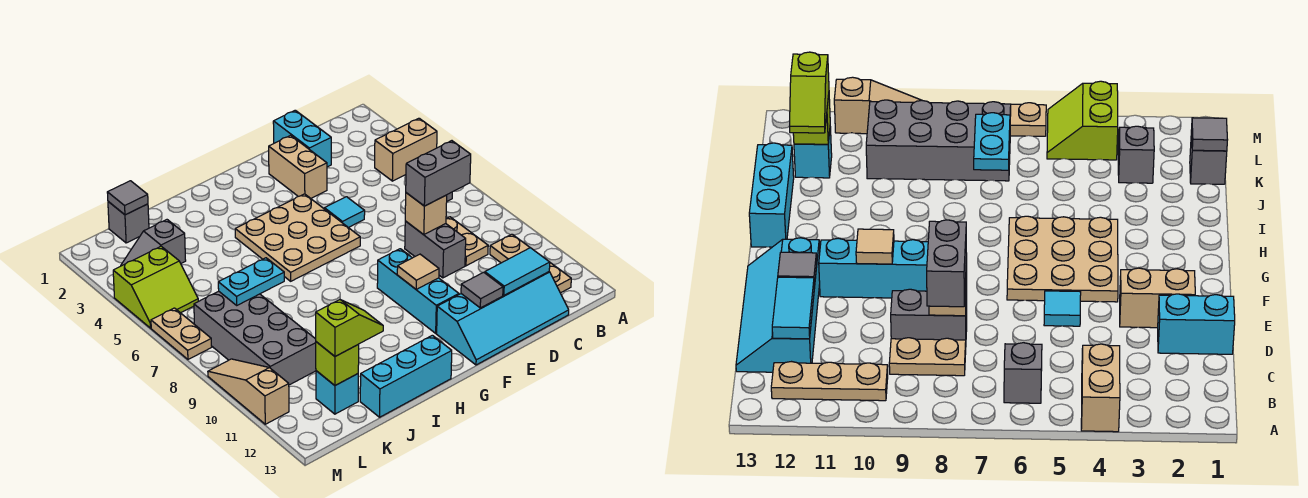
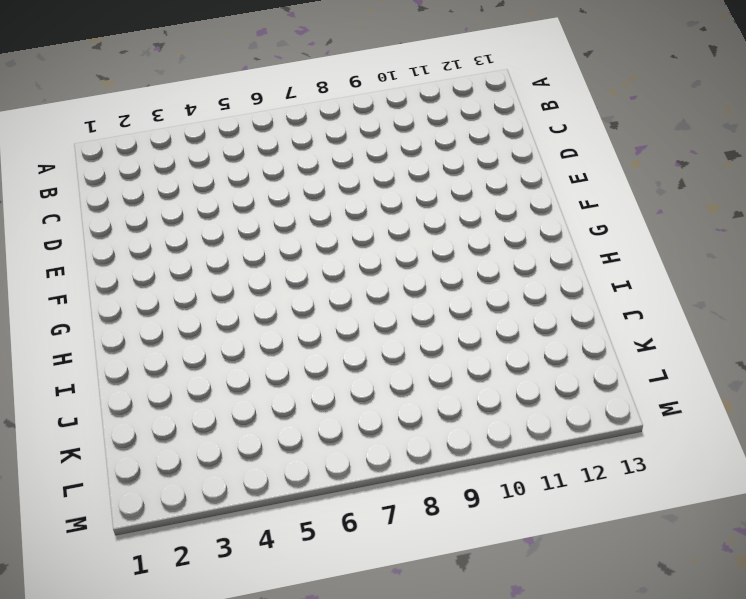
none -> tan 1x2 brick [375,118,437,181]
none -> grey 1x1 brick [1004,343,1042,403]
none -> tan 1x3 plate [490,234,571,293]

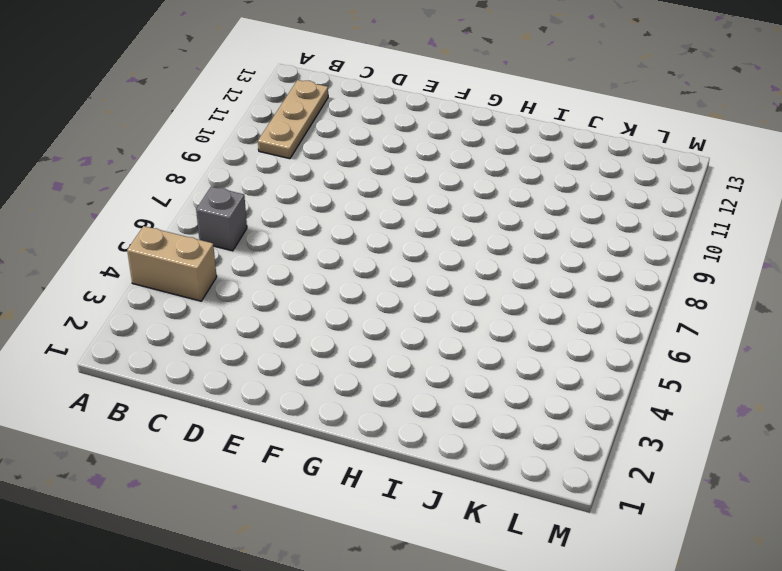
none -> tan 1x2 plate [446,217,488,266]
none -> cyan 2x4 slope [437,272,569,365]
none -> cyan 1x2 brick [273,110,331,167]

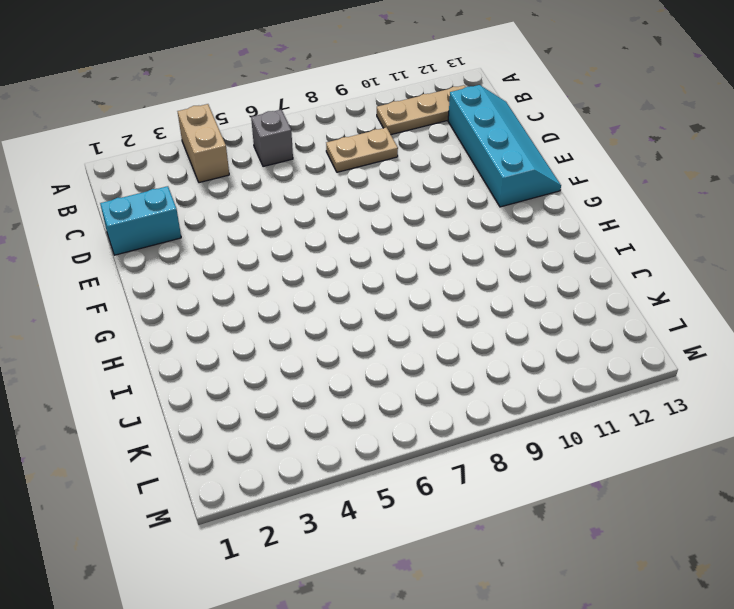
none -> grey 1x2 brick [405,221,466,278]
none -> tan 1x2 brick [269,135,327,198]
none -> cyan 1x1 tile [324,197,365,228]

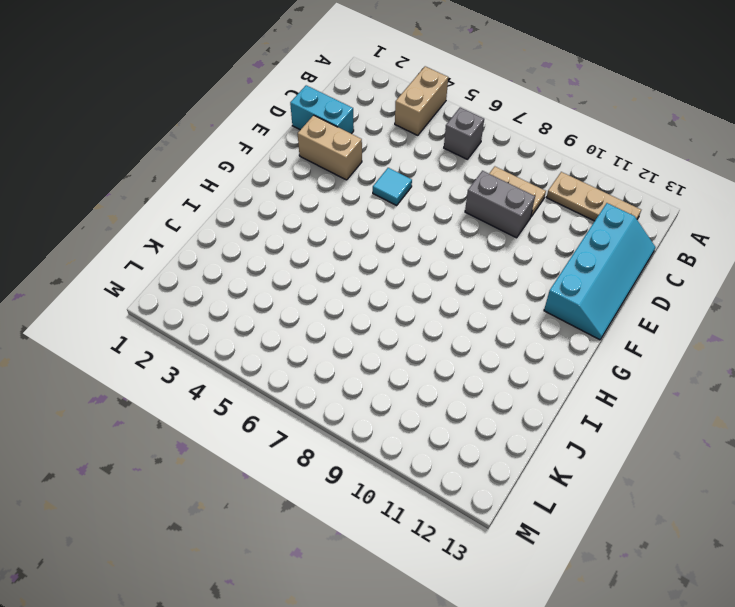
none -> tan 3x3 plate [235,194,360,281]
none -> cyan 1x3 brick [377,249,459,333]
none -> cyan 1x3 brick [360,335,452,417]

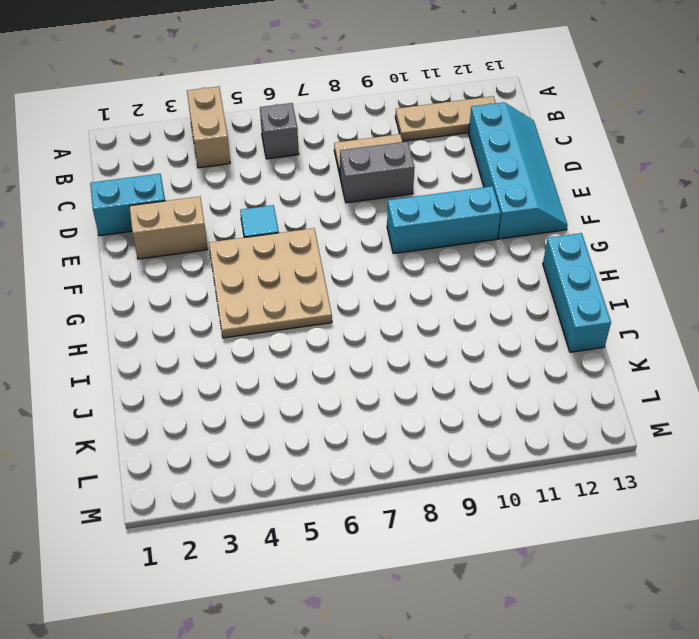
none -> grey 1x1 brick [108,202,149,243]
none -> grey 1x2 slope [121,220,186,266]
none -> grey 2x4 brick [194,291,316,385]

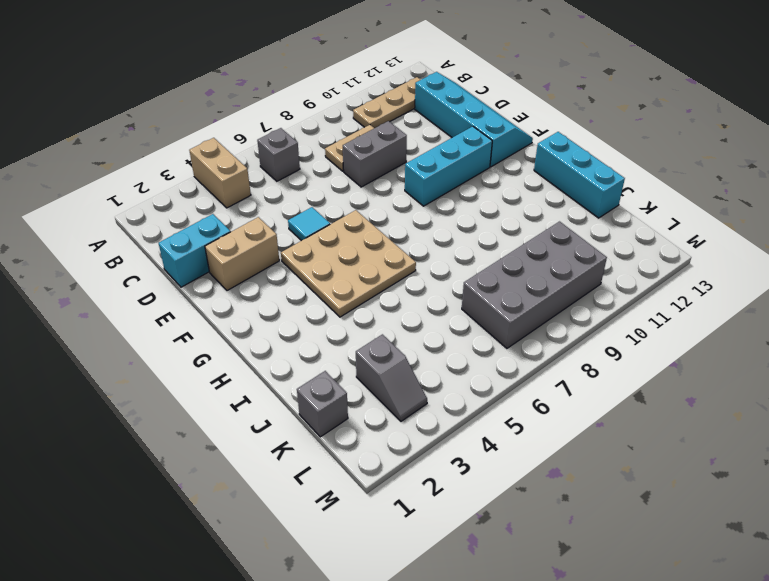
none -> cyan 1x1 brick [316,371,358,414]
none -> lime 2x2 slope [113,246,198,328]
none -> tan 1x2 plate [151,308,212,359]

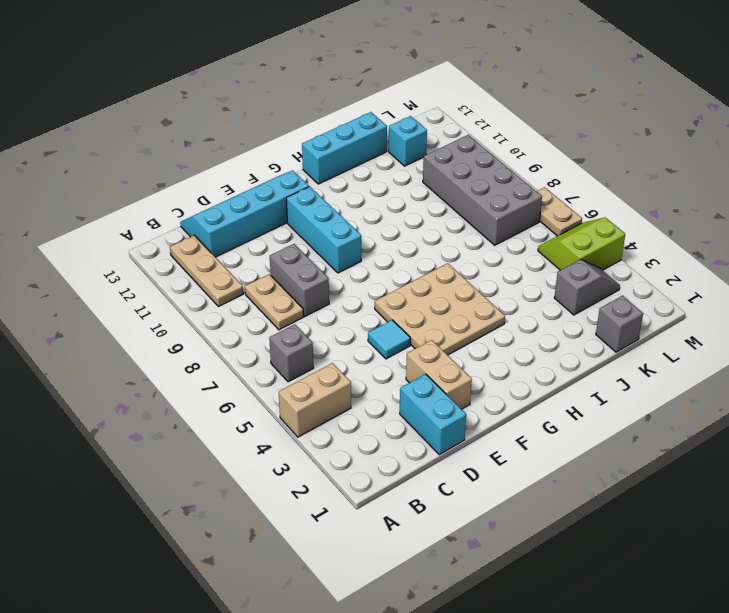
none -> tan 1x3 slope [208,359,289,424]
none -> cyan 1x2 tile [485,248,550,295]
none -> tan 1x1 brick [405,193,447,235]

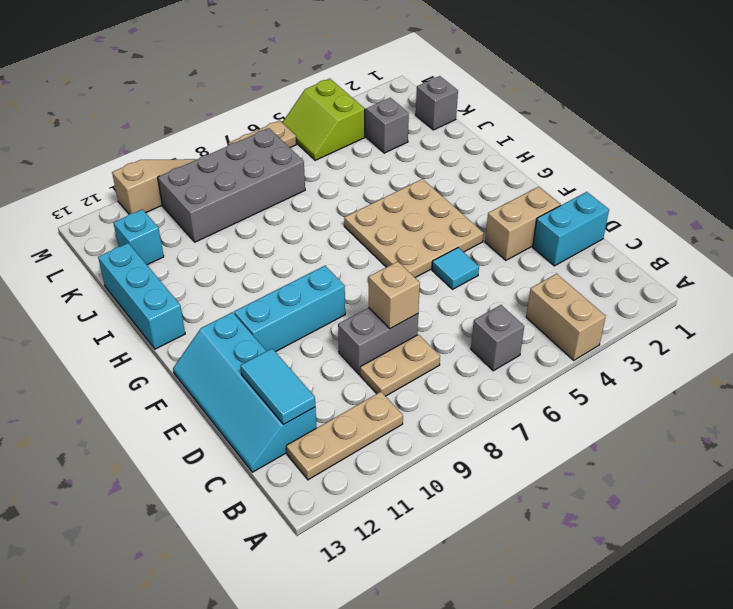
none -> grey 1x1 tile [461,272,503,308]
none -> tan 1x1 tile [397,254,439,290]
none -> cyan 1x2 plate [218,258,284,305]

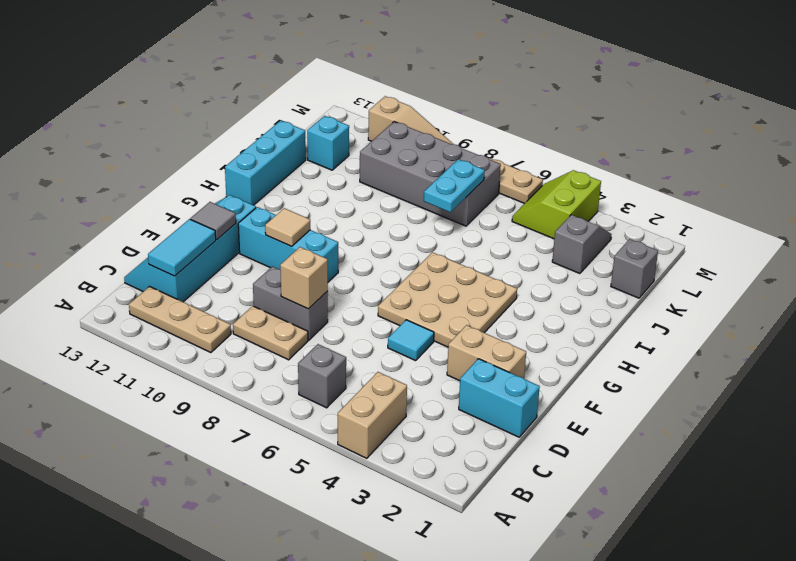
none -> grey 1x1 tile [107,181,148,215]
none -> lime 1x1 brick [316,342,359,385]
none -> grey 1x2 brick [406,141,471,206]

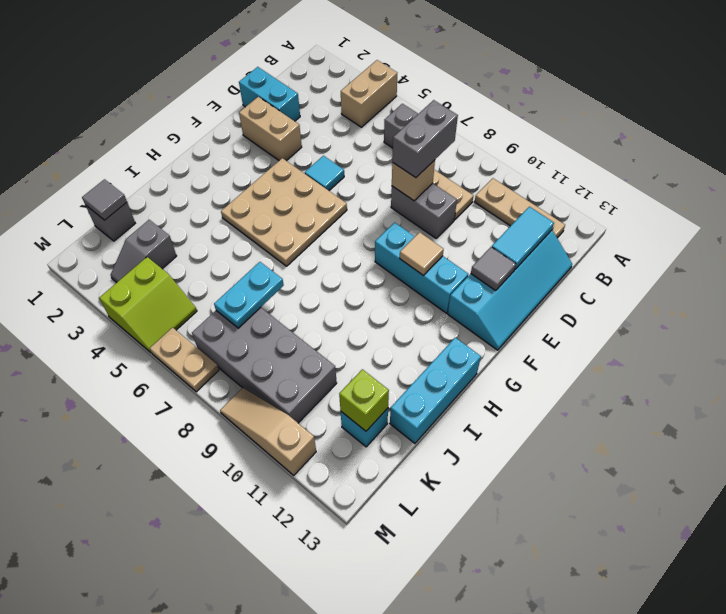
none -> lime 1x2 slope [316,300,383,356]

